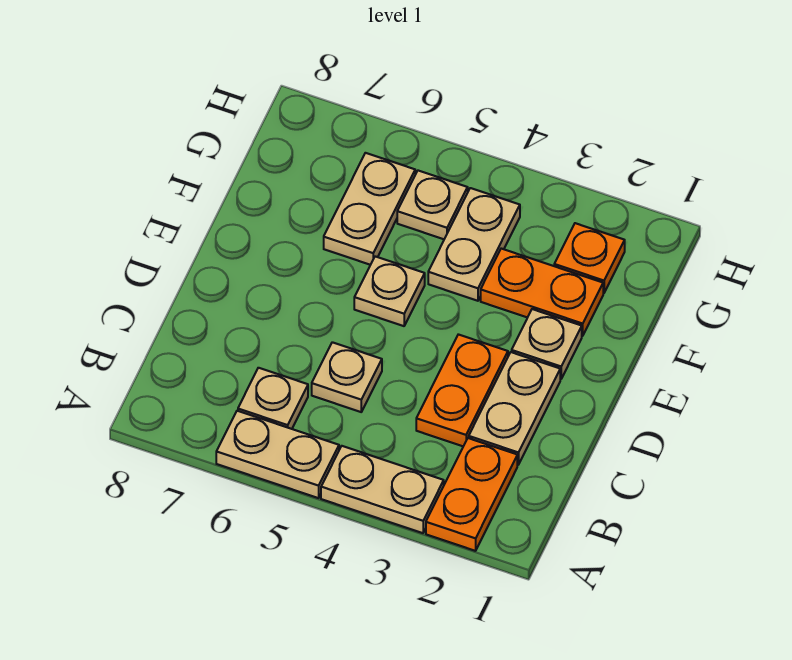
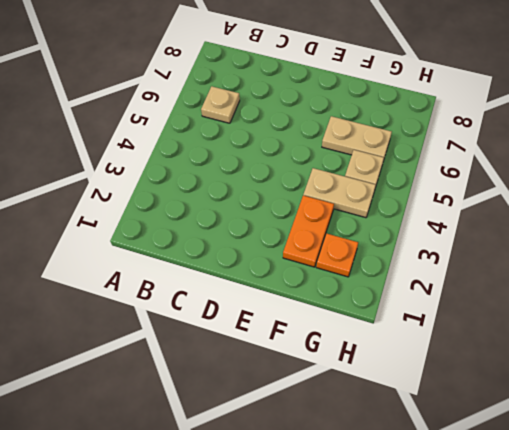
none -> orange 1x2 plate [426,438,517,551]
none -> tan 1x2 plate [321,446,444,533]
none -> tan 1x2 plate [216,411,339,498]

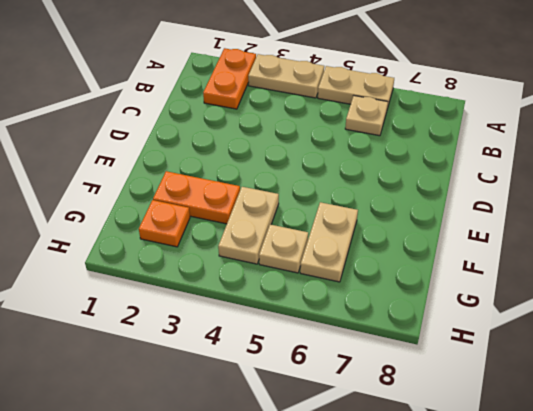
none -> tan 1x2 plate [469,352,560,465]
none -> orange 1x2 plate [416,334,508,446]
none -> tan 1x1 plate [312,342,382,412]

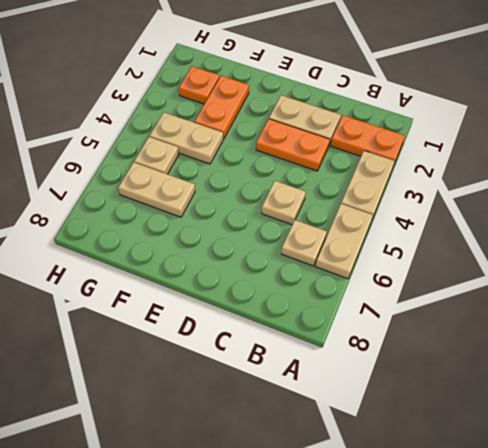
none -> tan 1x1 plate [512,309,582,379]
none -> tan 1x1 plate [354,256,425,326]

